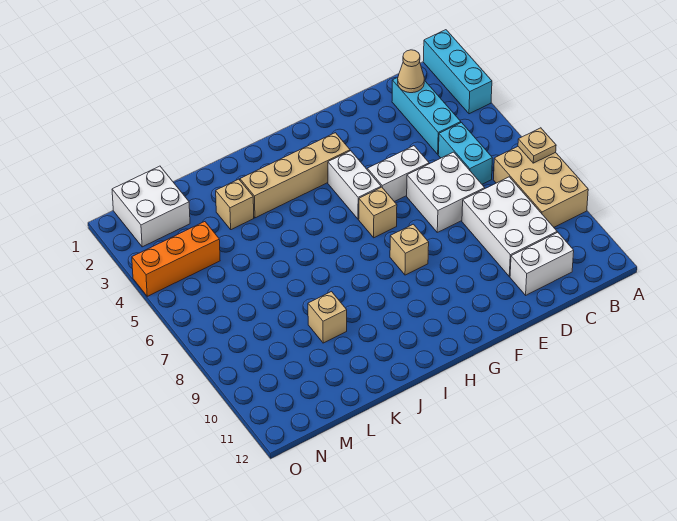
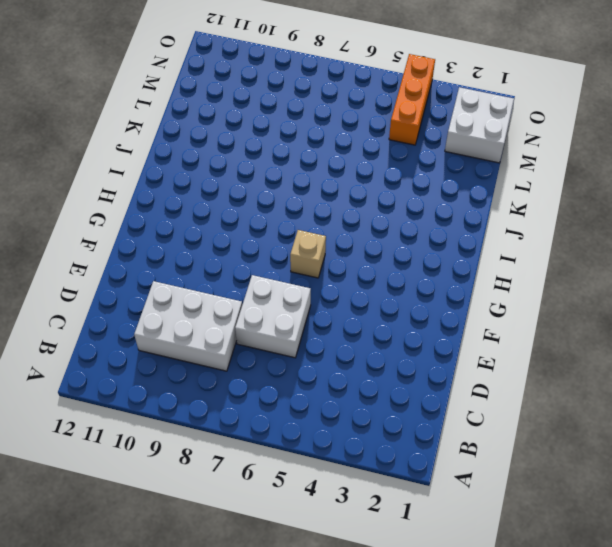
none -> cyan 1x3 brick [423,30,492,114]
none -> tan 2x3 brick [493,147,588,227]
none -> cyan 1x3 brick [392,78,461,154]

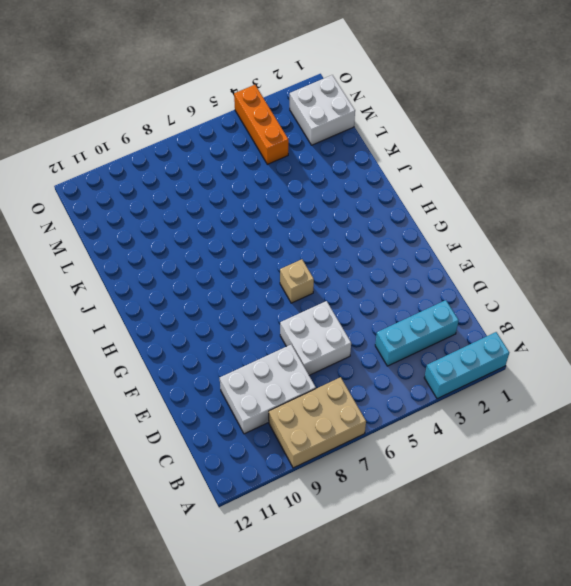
none -> cyan 1x2 brick [438,123,492,184]
none -> white 1x2 brick [510,232,574,295]
none -> white 1x2 brick [367,146,429,202]

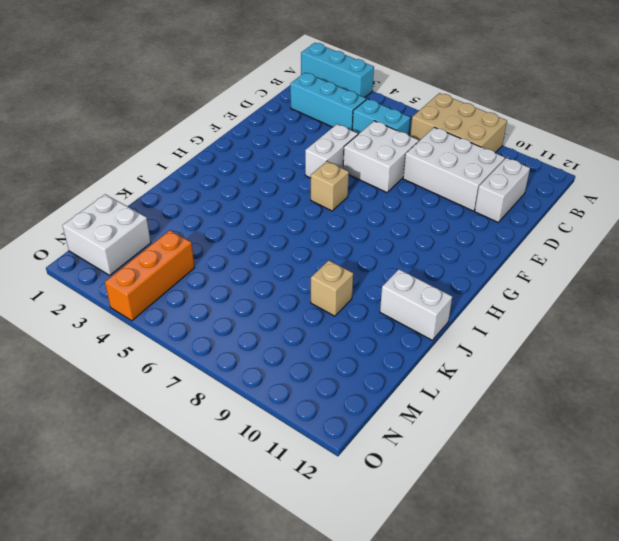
white 1x2 brick [380,269,452,340] -> white 1x2 brick moved to [328,151,381,219]
none -> tan 1x4 brick [240,133,350,218]
none -> tan 1x1 brick [390,224,429,275]
none -> tan 1x1 brick [216,179,254,230]

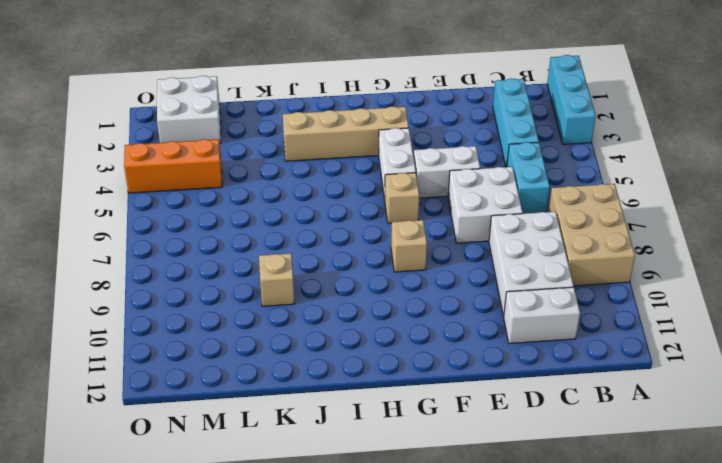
none -> tan 1x1 brick [216,179,254,230]
none -> tan 1x1 plate [518,128,556,163]
none -> tan 1x1 cone [398,50,424,93]

